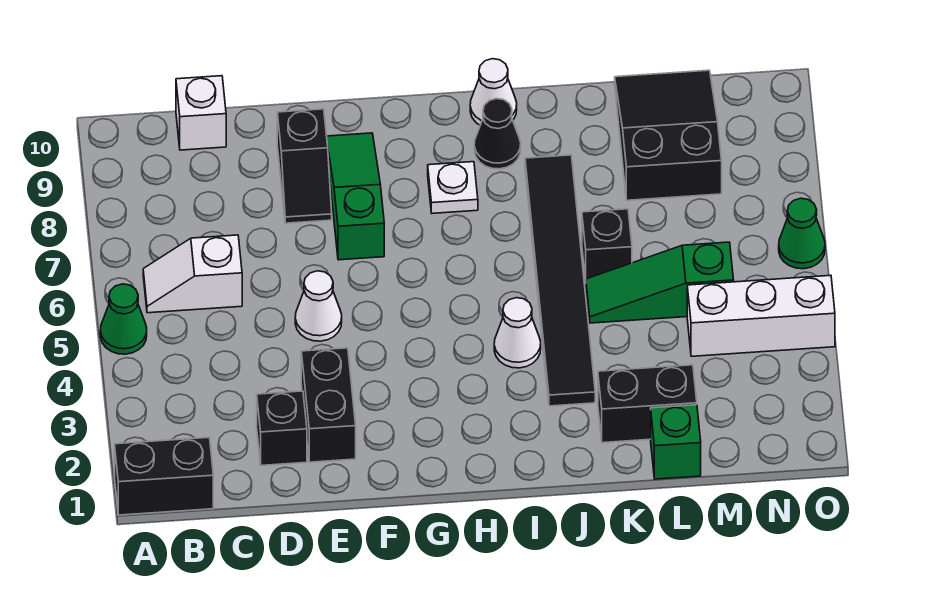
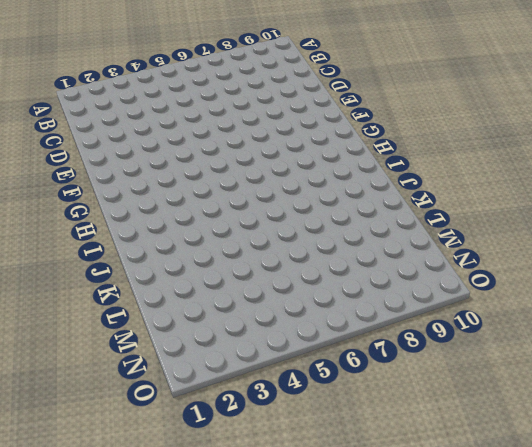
none -> black 1x2 brick [115,437,213,515]
none -> green 1x1 cone [100,284,147,354]
none -> white 1x2 slope [143,235,242,313]

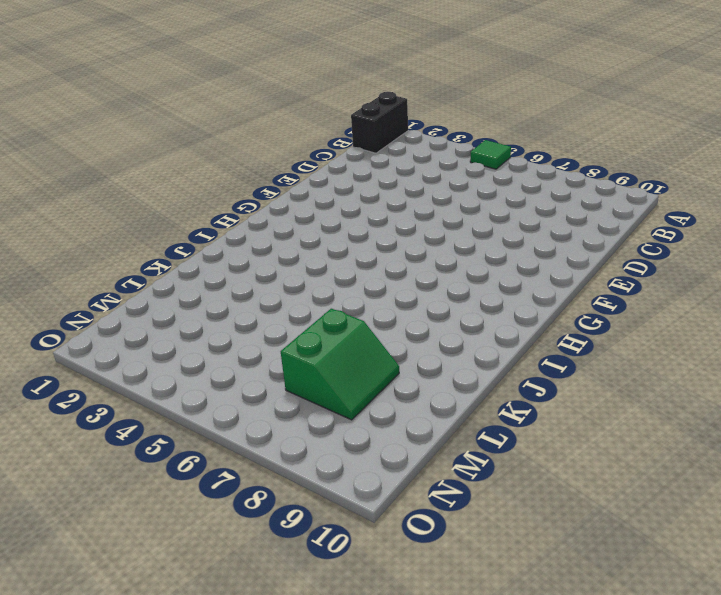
green 1x1 tile [470,140,511,169] -> green 1x1 cone [100,284,147,354]
green 2x2 slope [281,309,399,420] -> black 2x3 slope [615,70,722,200]
none -> white 1x2 slope [143,235,242,313]
none -> white 1x1 brick [176,76,226,150]
none -> black 1x1 brick [257,391,307,466]

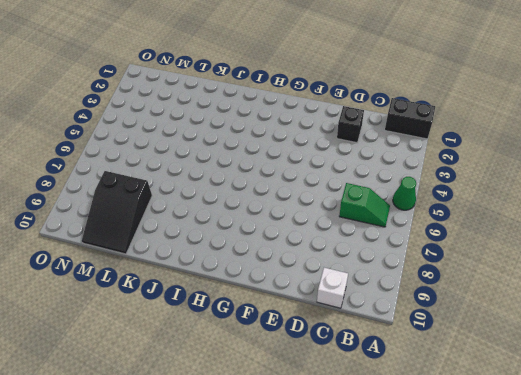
green 1x2 slope [339,183,390,227] -> white 1x2 slope [143,235,242,313]
none -> black 1x2 brick [301,348,356,462]
none -> white 1x1 cone [295,271,342,341]
none -> black 1x2 slope [277,109,332,223]

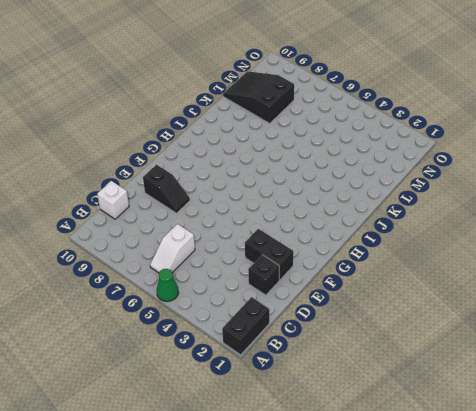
none -> white 1x1 cone [295,271,342,341]
none -> green 1x3 slope [327,133,384,260]
none -> white 1x1 plate [428,162,478,213]

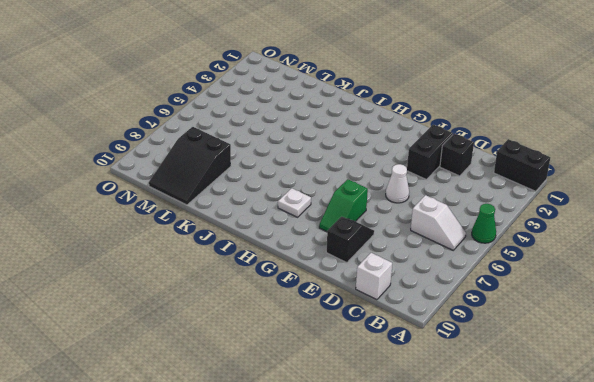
green 1x2 slope [319,179,368,232] -> green 1x3 slope [327,133,384,260]
none -> white 1x1 cone [494,298,541,368]
none -> black 1x1 cone [474,99,521,169]
none -> white 1x1 cone [470,59,517,125]

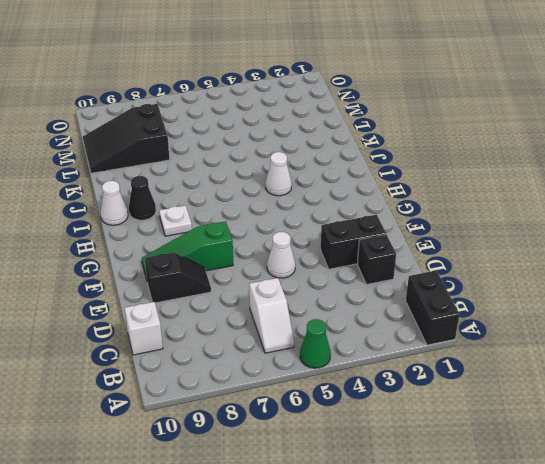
none -> black 1x6 tile [525,155,595,406]
none -> black 1x2 brick [598,365,697,443]
none -> green 1x3 slope [586,242,734,323]

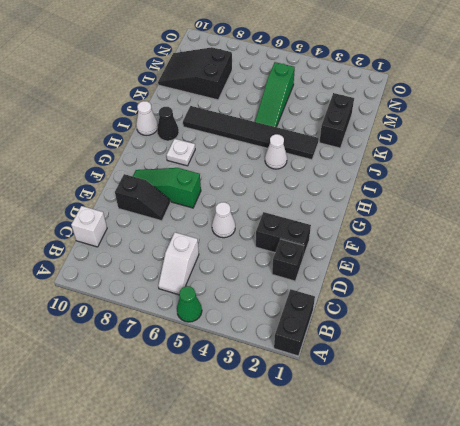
none -> black 1x1 brick [582,209,632,281]
none -> green 1x1 brick [651,405,701,479]
none -> white 1x3 brick [687,275,835,356]

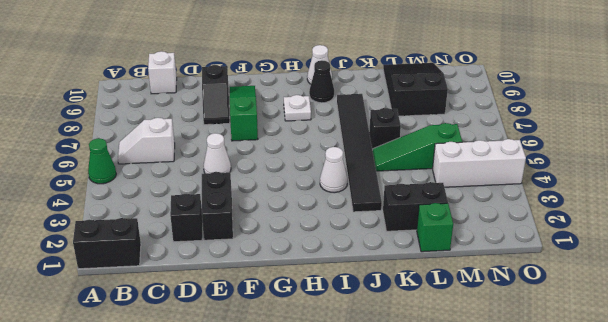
none -> green 1x1 cone [779,198,825,269]

